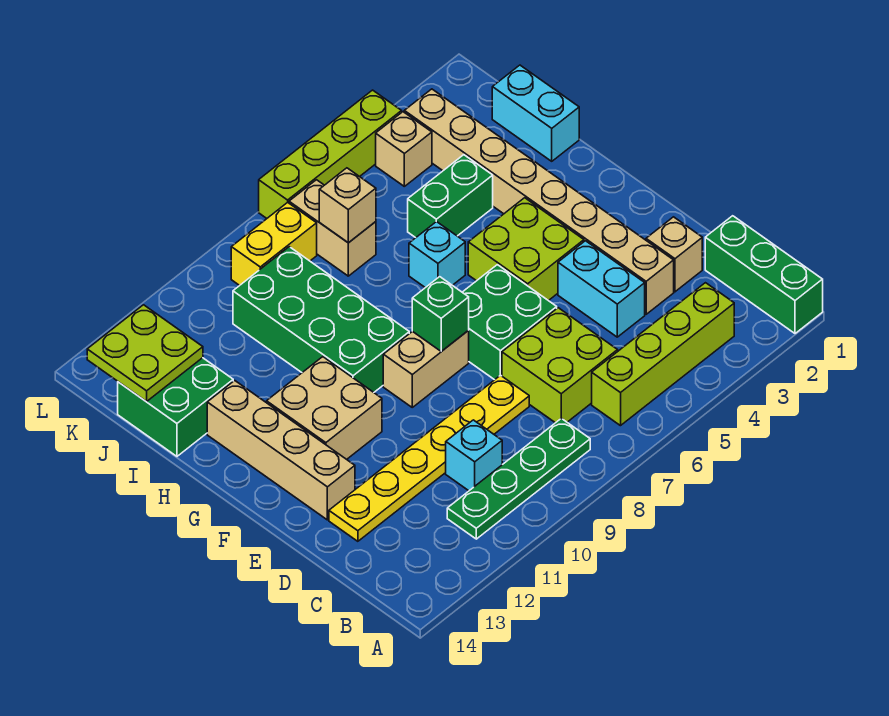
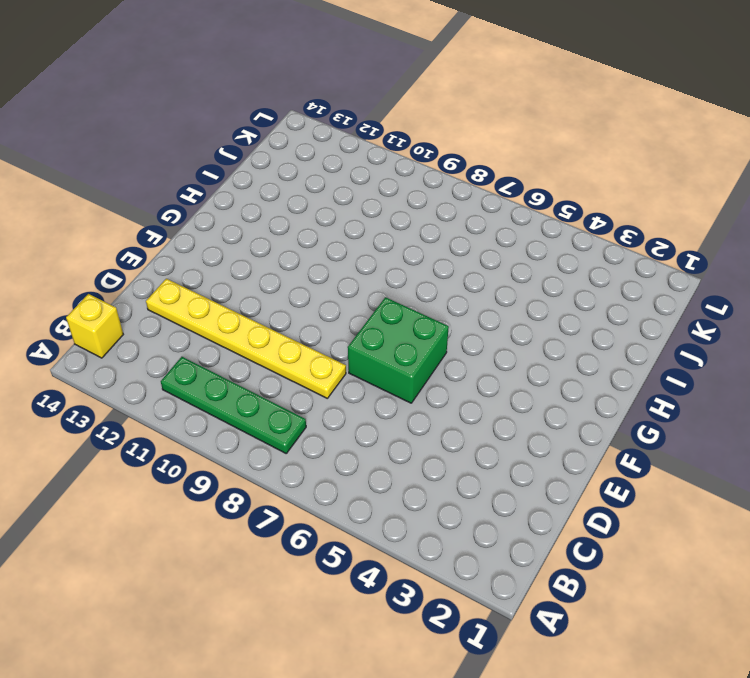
yellow 1x1 brick [66,294,123,358] -> none
none -> green 1x3 brick [705,216,823,333]
none -> lime 1x4 brick [592,283,734,426]
none -> lime 2x2 brick [502,308,618,423]

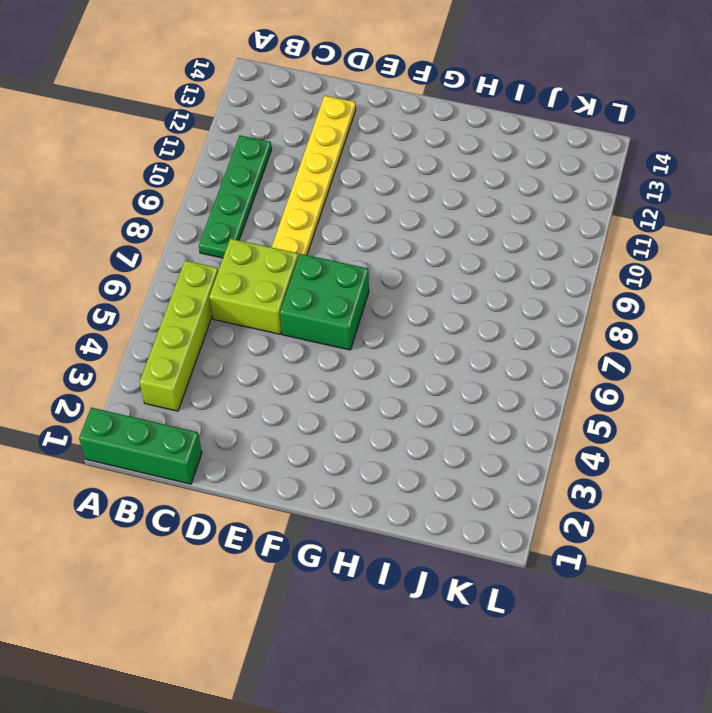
none -> cyan 1x1 brick [446,420,502,491]
none -> tan 1x1 brick [646,217,702,292]
none -> tan 1x8 brick [404,89,674,314]

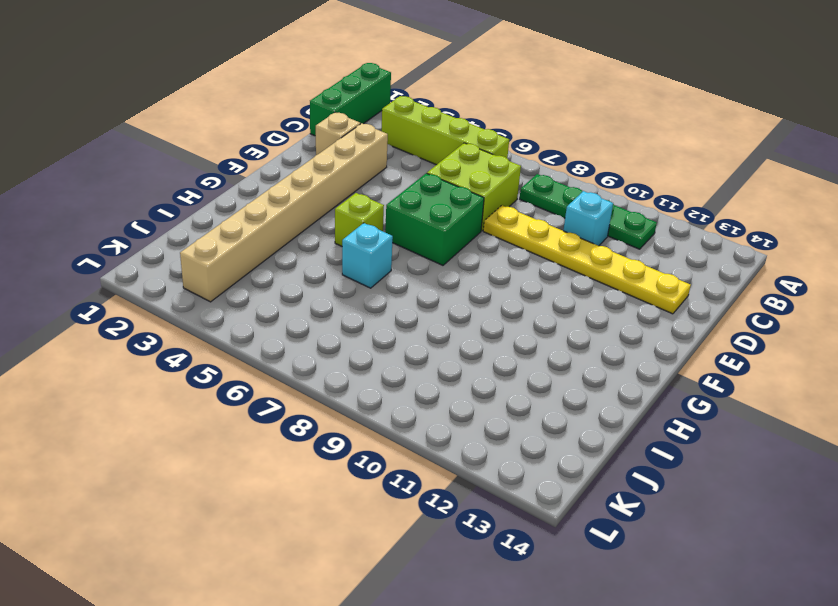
lime 1x1 brick [335,193,384,246] -> lime 2x2 brick [468,198,584,301]
none -> cyan 1x2 brick [558,241,645,337]
none -> tan 1x4 brick [207,381,355,520]
none -> tan 1x2 brick [383,331,469,407]

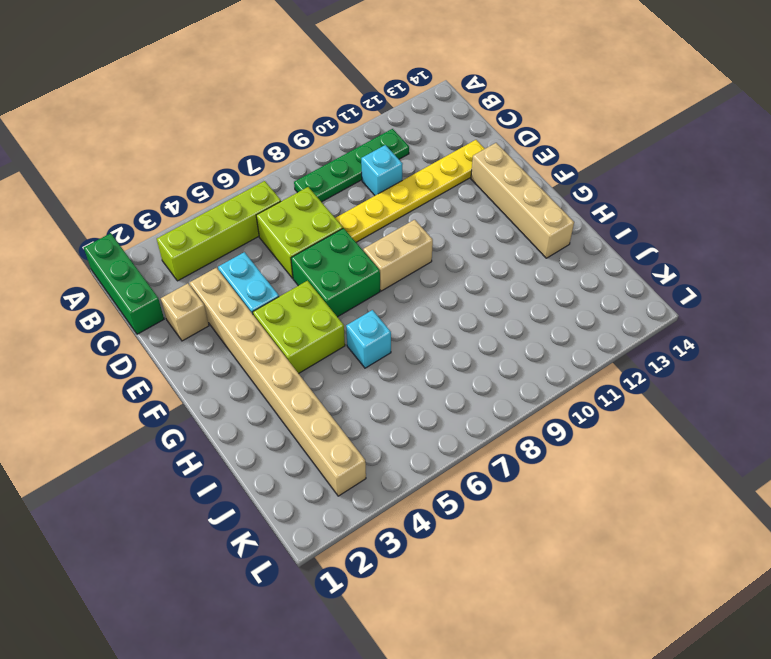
none -> tan 2x2 brick [267,357,382,459]
none -> green 2x4 brick [233,247,409,392]
none -> cyan 1x2 brick [492,65,579,161]

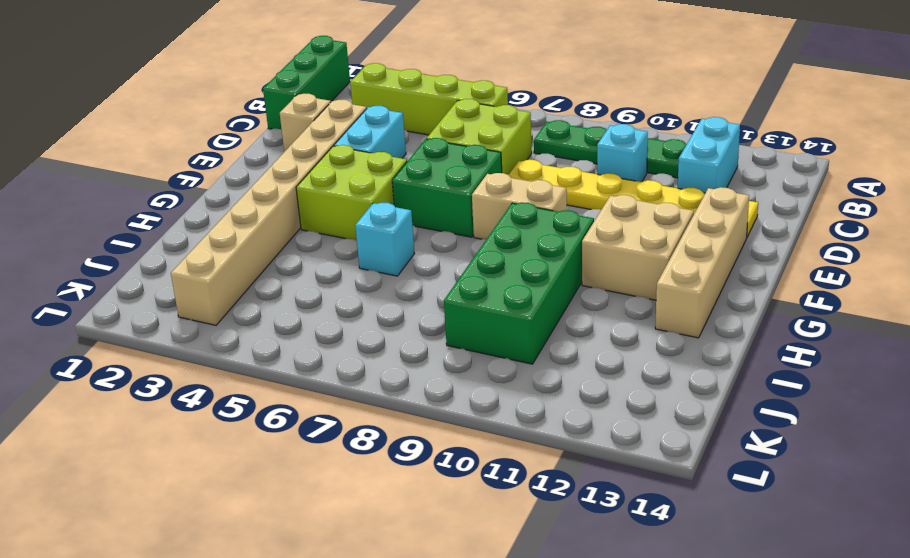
cyan 1x2 brick [678,117,740,193] -> cyan 1x2 brick moved to [492,65,579,161]
none -> green 1x2 brick [408,155,493,238]
none -> green 2x2 brick [118,358,233,456]
none -> tan 1x2 brick [289,180,376,276]

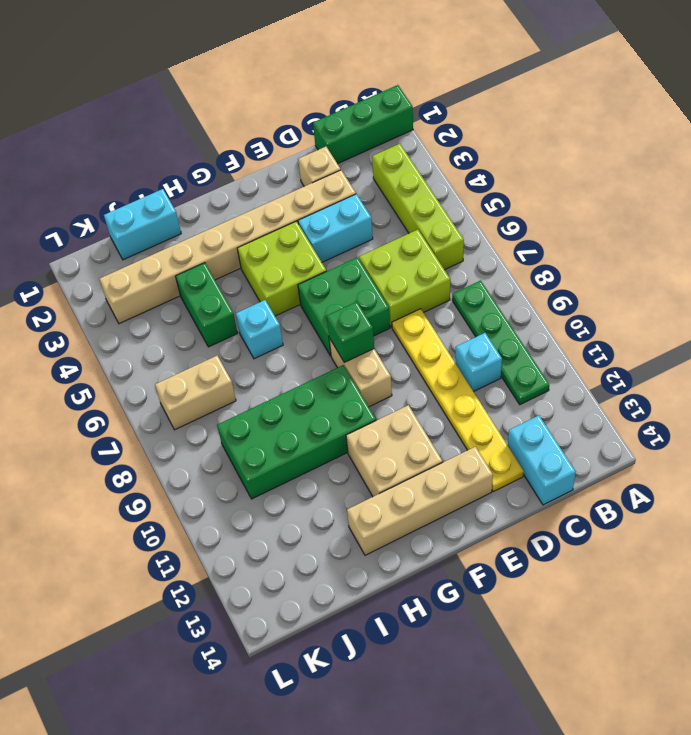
cyan 1x2 brick [508,415,576,505] -> none
none -> green 2x2 brick [118,358,233,456]
none -> tan 1x1 brick [376,112,432,186]
none -> yellow 1x2 brick [231,202,317,285]

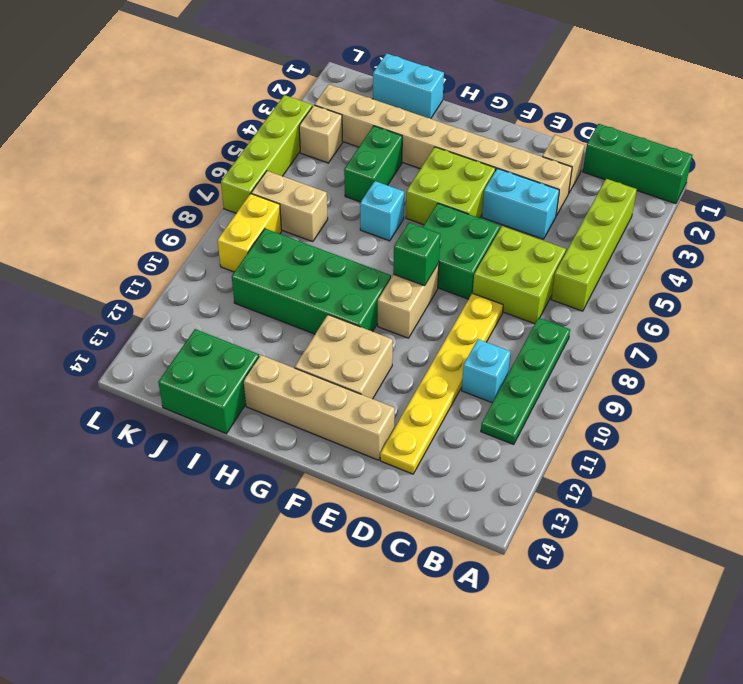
none -> tan 1x1 brick [319,168,376,243]
none -> lime 2x2 plate [87,305,203,402]

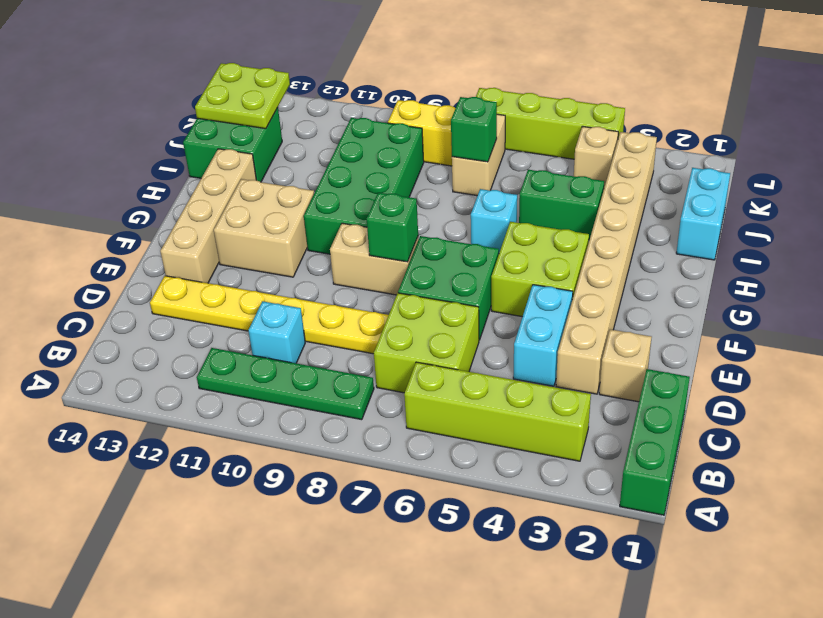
green 1x1 brick [451,97,497,162] -> tan 1x1 brick [319,168,376,243]

